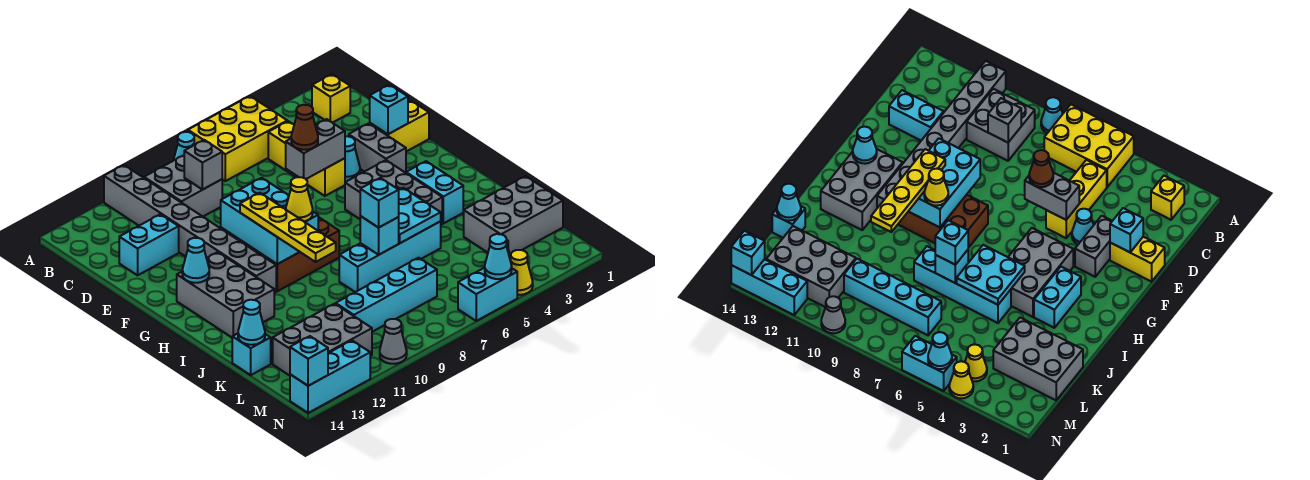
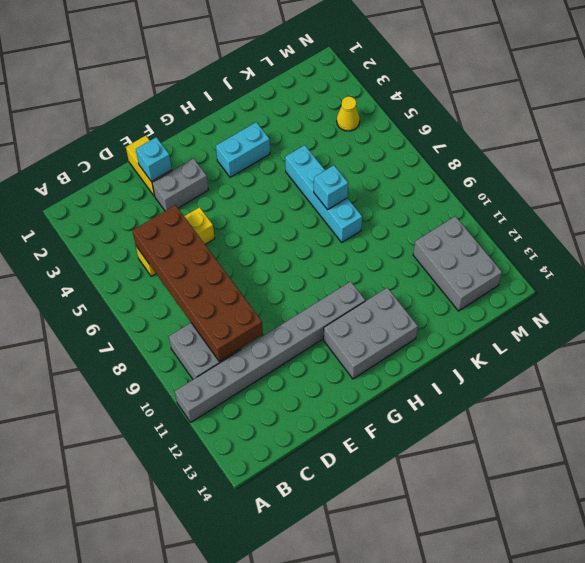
brown 2x6 brick [132,205,263,362] -> grey 1x1 brick [184,140,222,190]
none -> yellow 2x3 brick [188,96,287,181]
none -> cyan 1x1 cone [173,132,195,161]
none -> yellow 1x1 brick [312,74,350,123]
none -> cyan 1x2 brick [119,214,179,275]

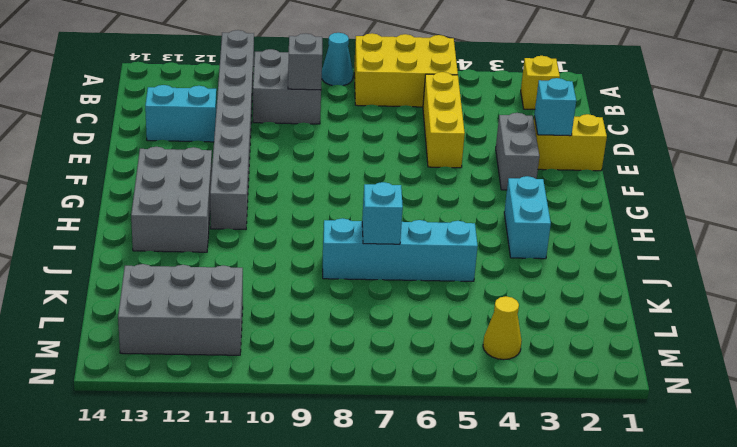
none -> cyan 1x1 cone [345,136,360,181]
none -> grey 2x3 brick [345,160,442,225]
none -> brown 2x3 brick [240,217,339,291]
none -> grey 2x3 brick [464,176,563,256]

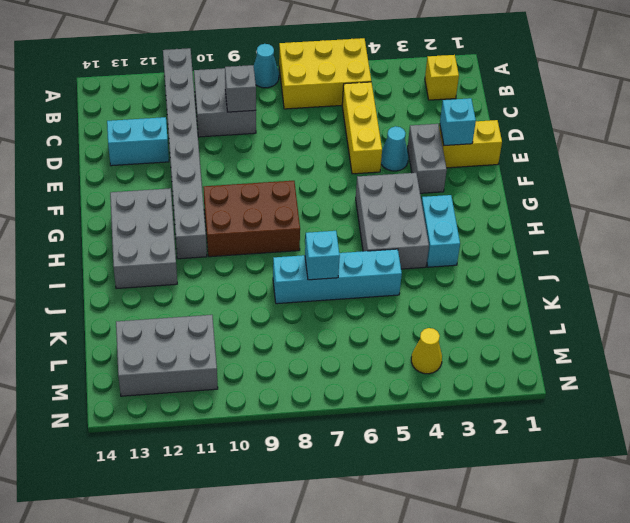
none -> grey 2x3 brick [464,176,563,256]
none -> cyan 1x1 brick [232,334,271,375]
none -> cyan 1x4 brick [336,258,437,332]
none -> yellow 1x1 cone [510,250,533,295]

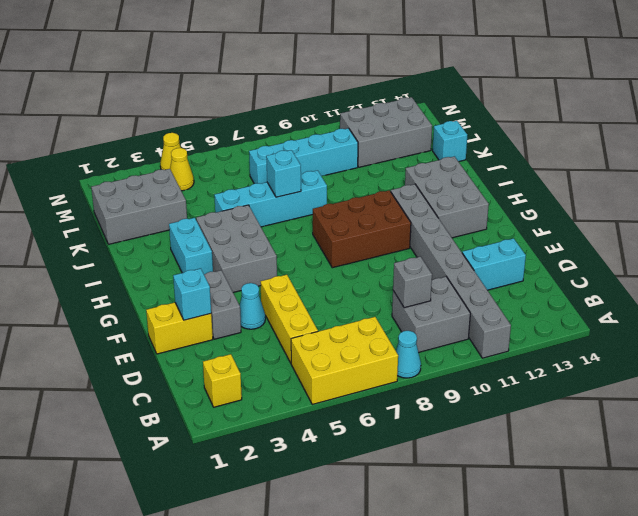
none -> cyan 1x2 brick [458,268,517,321]
none -> grey 1x1 cone [380,319,407,364]
none -> cyan 1x3 brick [290,340,370,413]
none -> grey 1x2 brick [286,119,345,179]

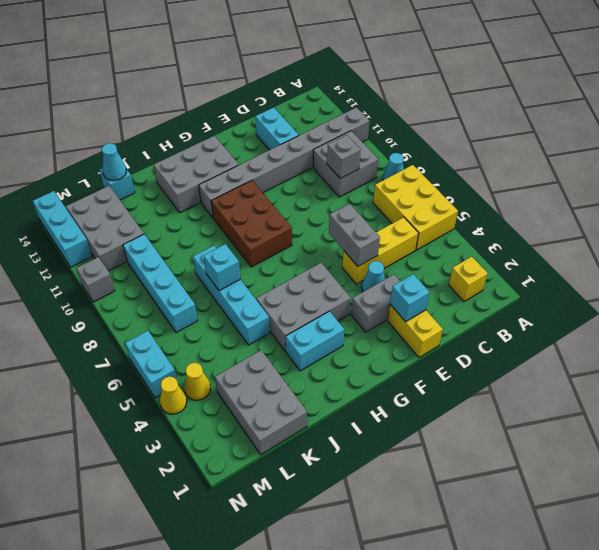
grey 1x1 brick [76,257,115,302] -> grey 1x1 cone [380,319,407,364]
none -> cyan 2x3 brick [221,178,318,264]
none -> cyan 1x1 cone [182,238,209,283]
none -> cyan 2x2 plate [399,188,441,243]
none -> cyan 1x1 cone [485,234,512,279]

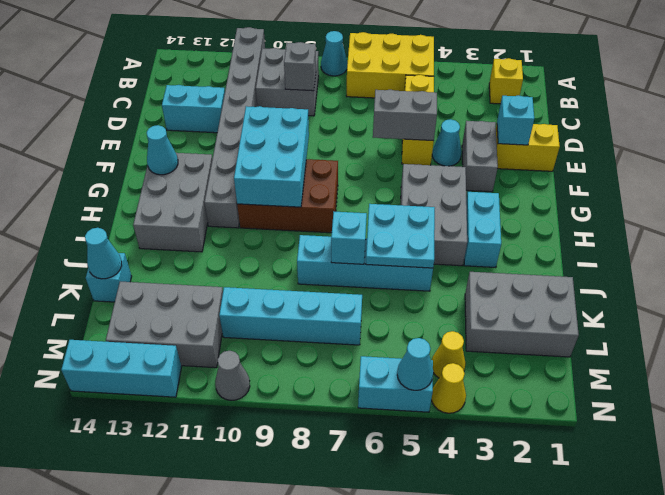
none -> cyan 1x1 brick [290,336,328,386]
none -> brown 1x1 cone [291,105,318,150]
none -> yellow 1x4 plate [240,193,336,262]
none -> yellow 1x1 cone [286,177,313,221]

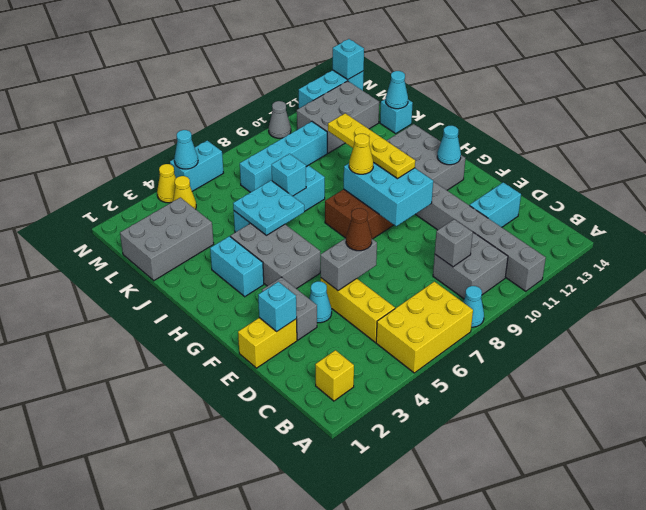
none -> cyan 1x1 brick [360,178,399,228]

